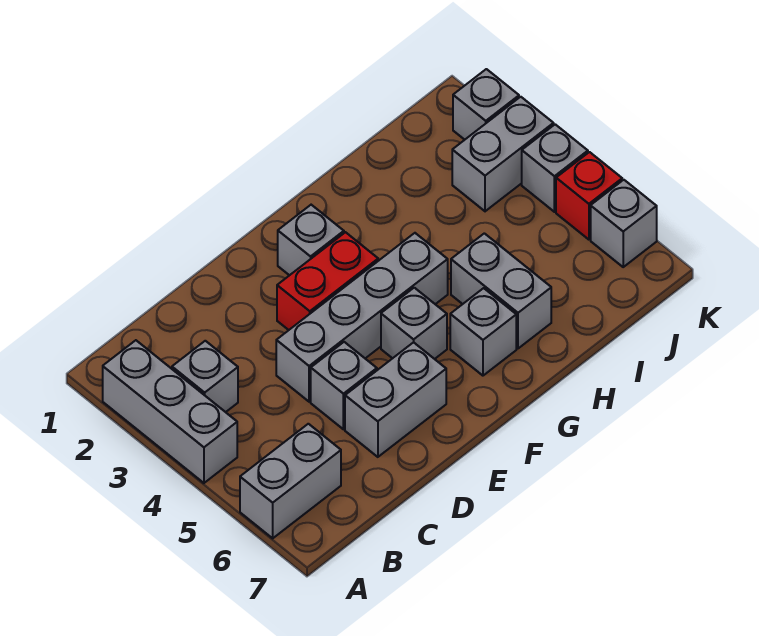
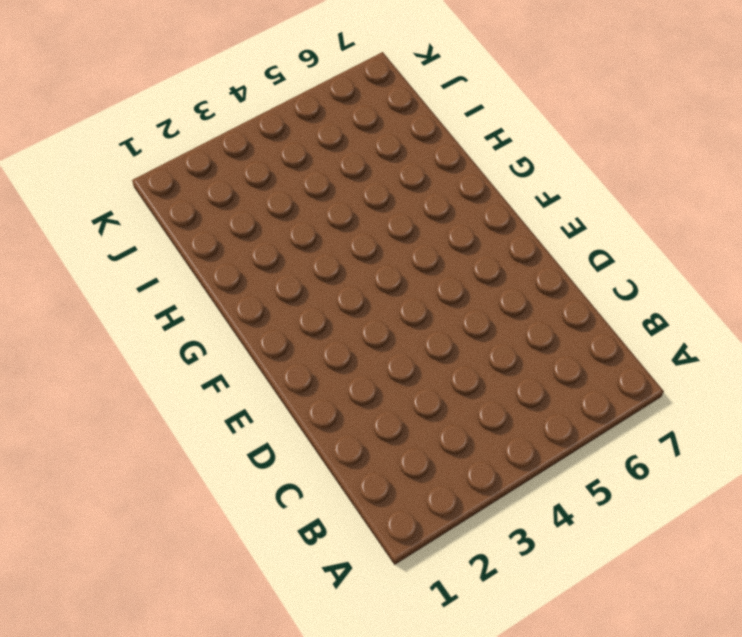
none -> grey 1x3 brick [103,340,237,483]
none -> grey 1x2 brick [240,424,341,538]
none -> grey 1x1 brick [172,341,238,412]

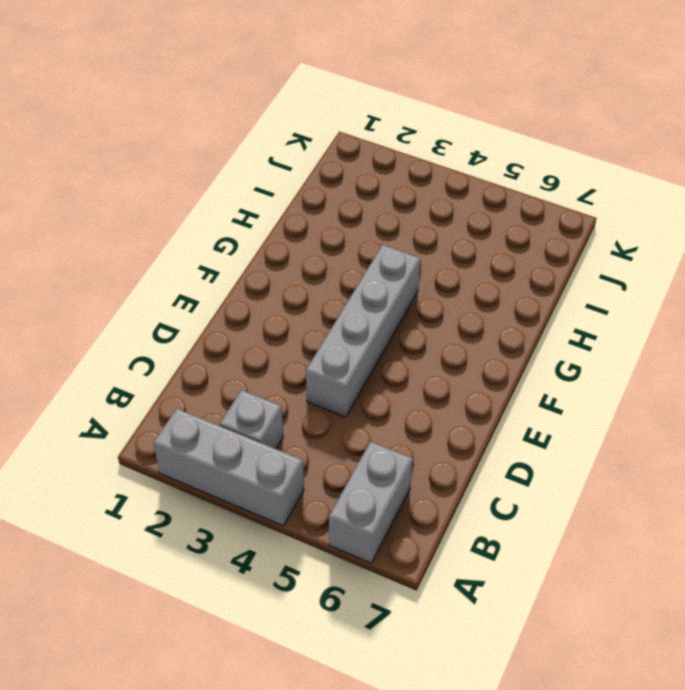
none -> grey 1x1 brick [311,342,377,429]
none -> grey 1x2 brick [345,342,446,457]
none -> red 1x2 brick [277,232,378,330]

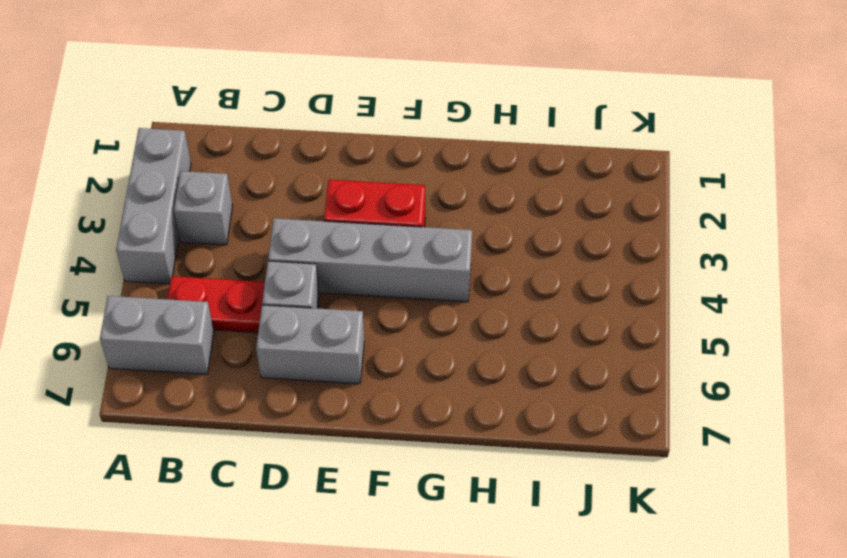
red 1x2 plate [167,276,265,333] -> none
none -> grey 1x1 brick [278,205,344,275]
none -> grey 1x1 brick [381,288,447,359]
none -> grey 1x1 brick [450,288,516,376]

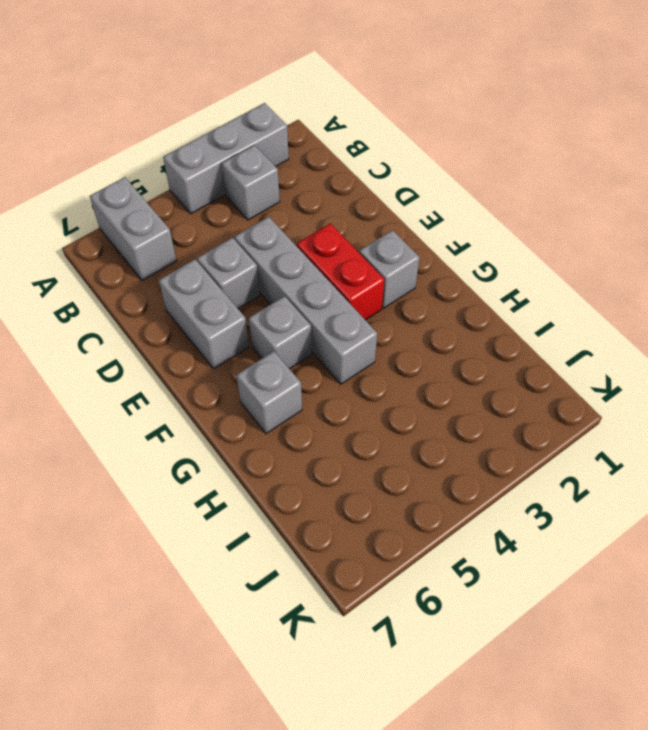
none -> grey 1x2 brick [451,233,551,348]
none -> grey 1x2 brick [452,97,554,211]
none -> grey 1x1 brick [453,69,519,140]

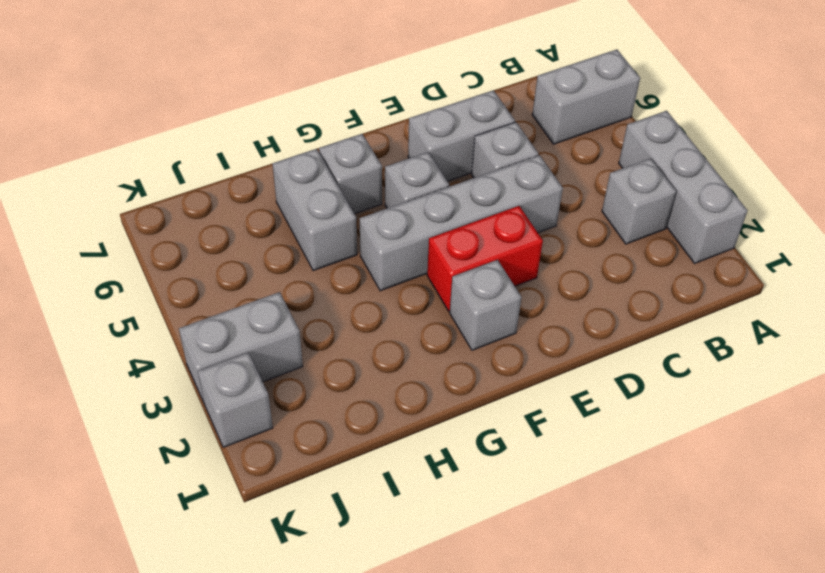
none -> grey 1x1 brick [522,124,588,212]
none -> red 1x1 brick [556,152,622,240]
none -> grey 1x1 brick [591,180,657,267]

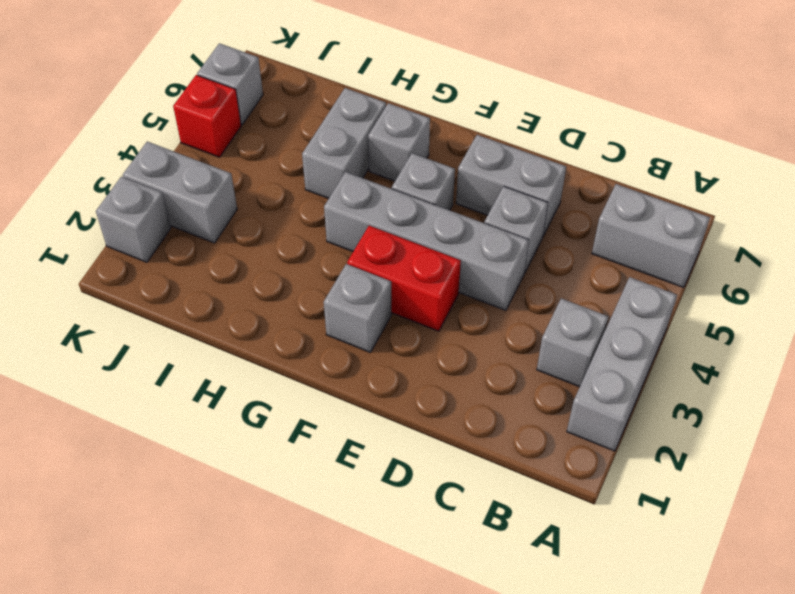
none -> grey 1x1 brick [522,124,588,212]

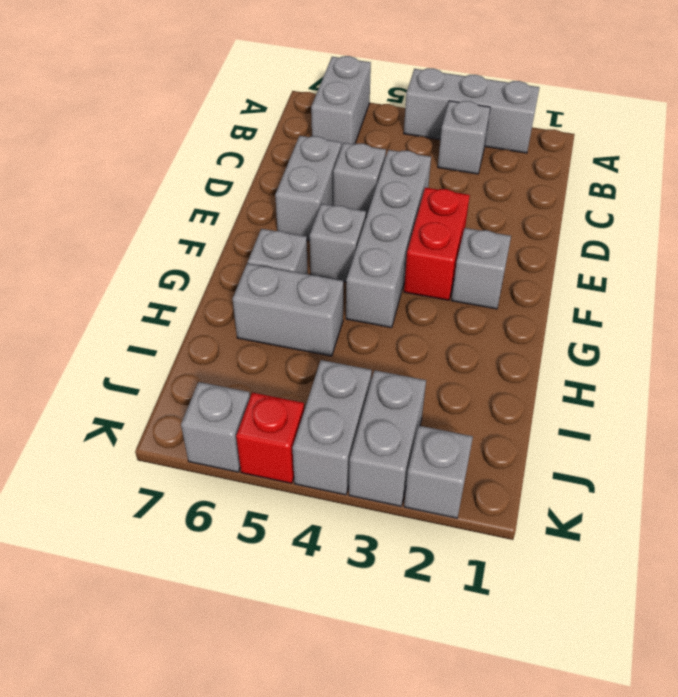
grey 1x2 brick [293,360,372,495] -> grey 1x1 brick [522,124,588,212]

